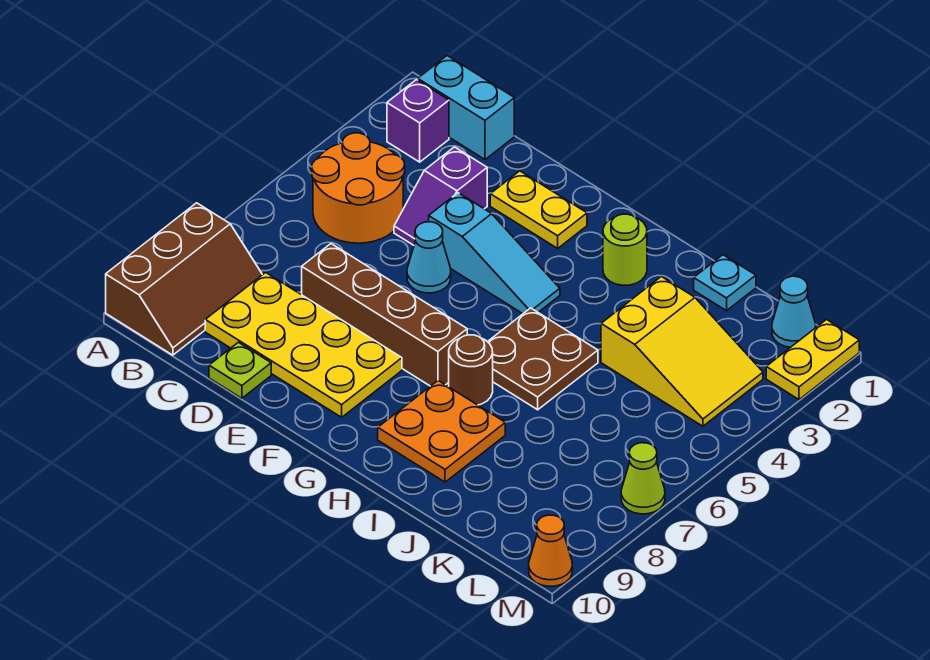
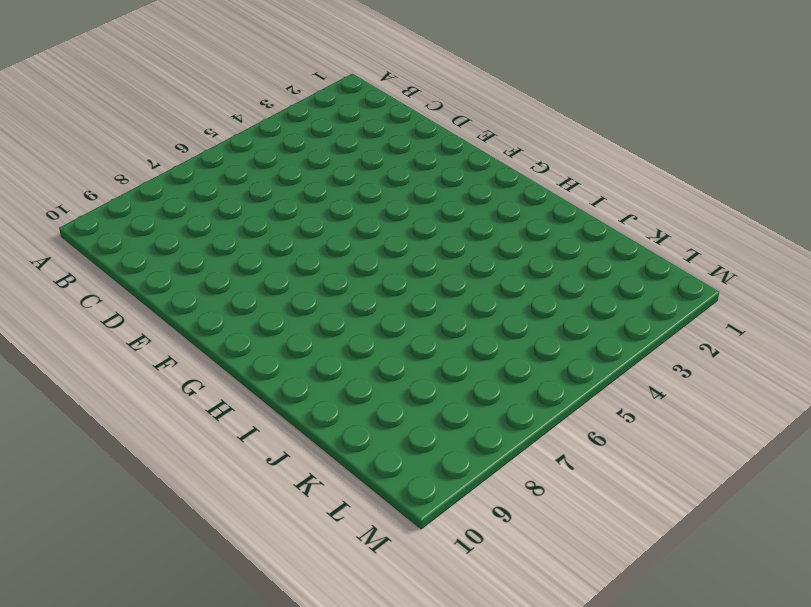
none -> brown 2x3 slope [106,203,262,355]
none -> cyan 1x2 brick [418,56,514,159]
none -> purple 1x1 brick [387,80,449,162]

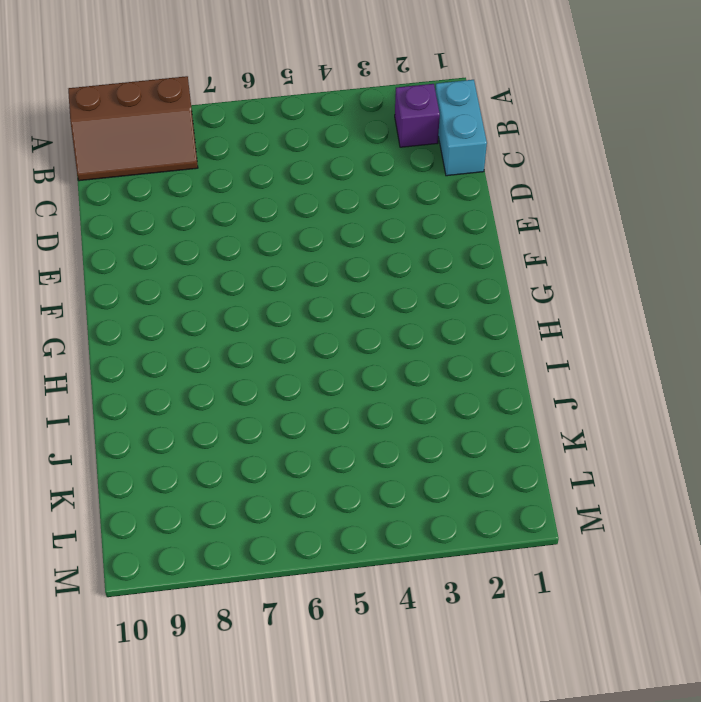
none -> orange 2x2 round brick [312,133,405,243]
none -> yellow 2x4 plate [205,272,402,417]
none -> purple 1x2 slope [394,147,487,245]

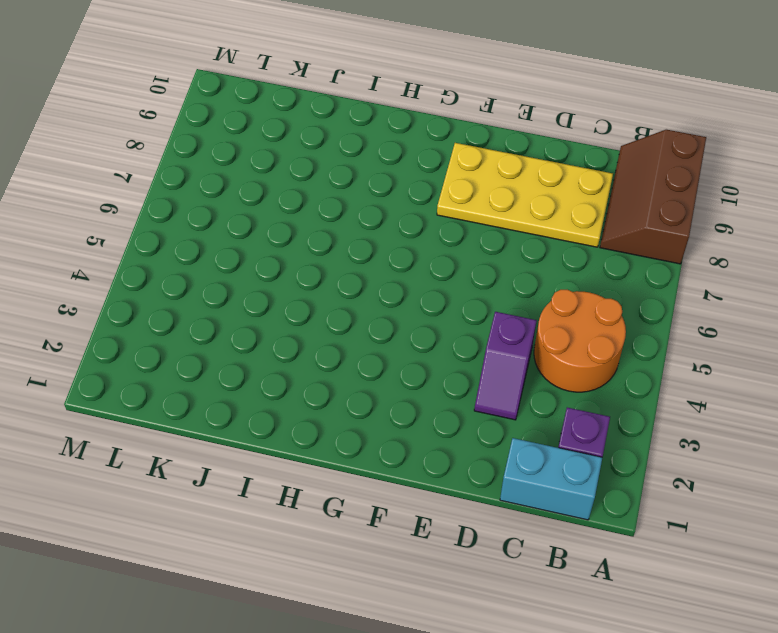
purple 1x2 slope [474,312,537,420] -> purple 1x2 slope turned to [394,147,487,245]
none -> brown 1x4 brick [302,244,467,386]
none -> lime 1x1 plate [209,342,271,398]
none -> yellow 1x2 plate [490,171,587,248]

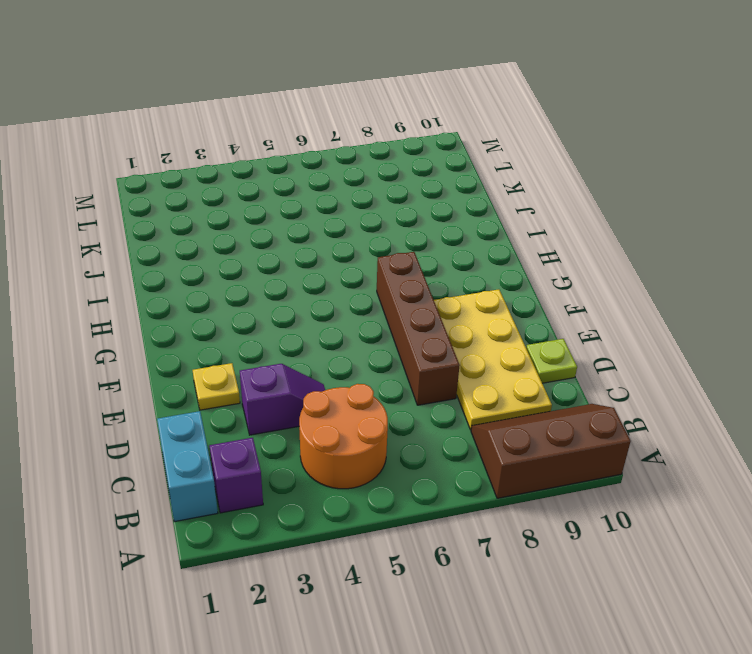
yellow 1x1 plate [193,363,240,410] -> yellow 1x2 plate [490,171,587,248]
none -> cyan 1x3 slope [429,193,560,314]
none -> cyan 1x1 cone [407,222,451,293]
none -> lime 1x1 round brick [603,214,647,285]

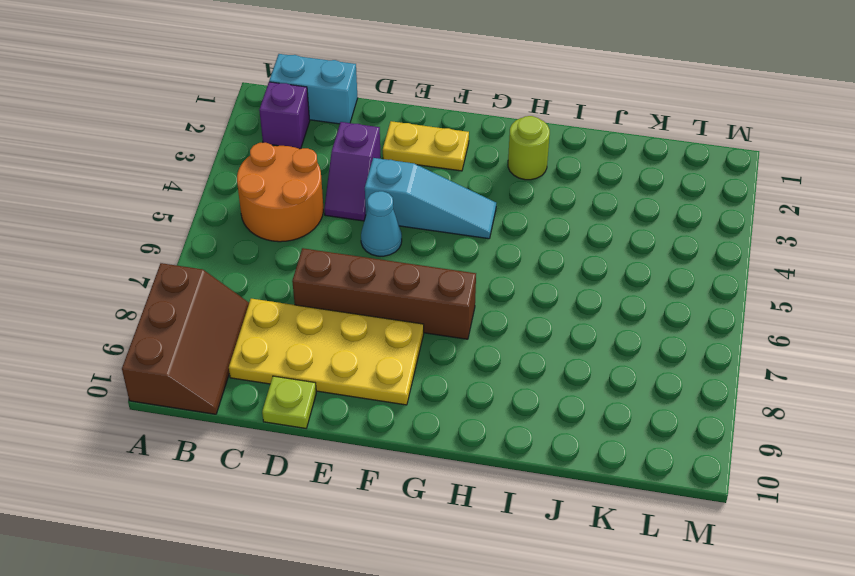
none -> brown 2x2 plate [488,308,598,410]
none -> brown 1x1 round brick [449,335,493,405]
none -> orange 2x2 plate [378,381,505,482]

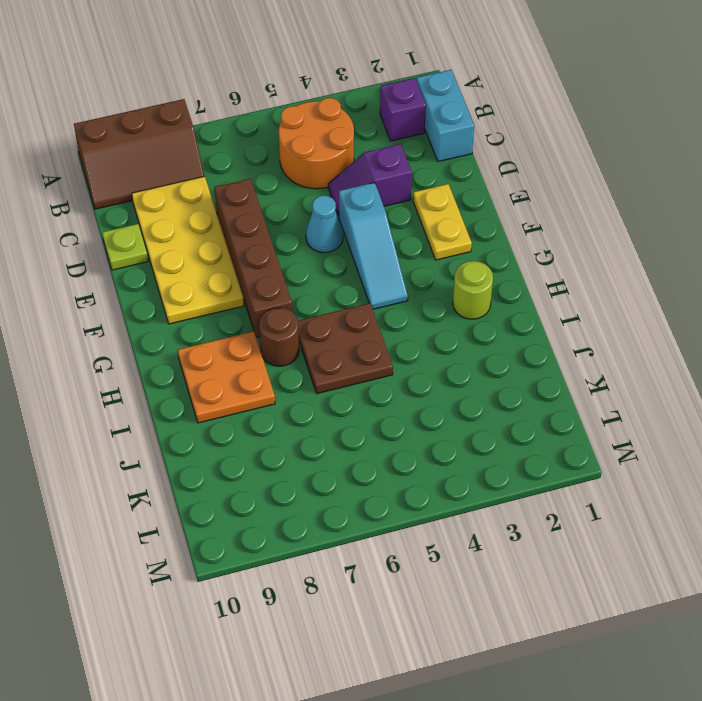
none -> cyan 1x1 plate [694,255,756,311]
none -> yellow 2x3 slope [601,277,763,426]
none -> cyan 1x1 cone [772,276,816,347]

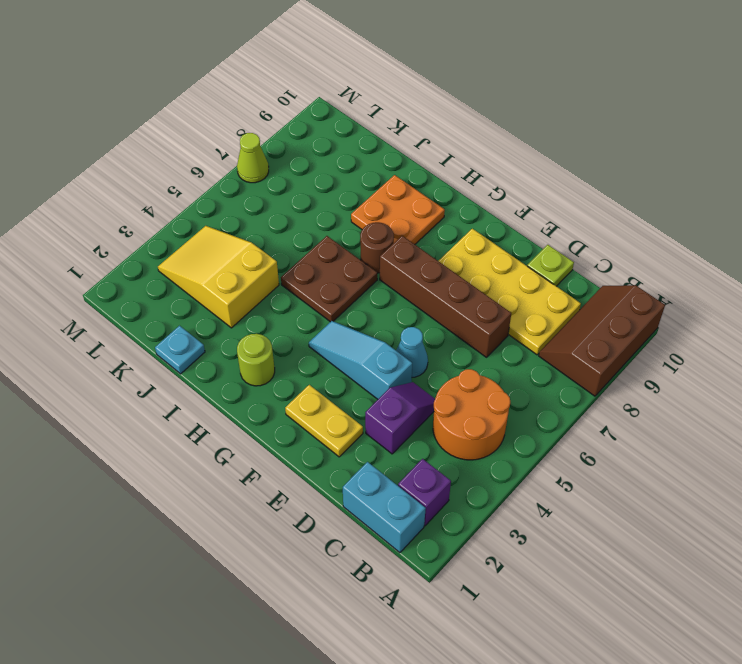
none -> cyan 1x1 cone [772,276,816,347]
none -> yellow 1x2 plate [766,320,859,400]
none -> orange 1x1 cone [529,515,572,586]

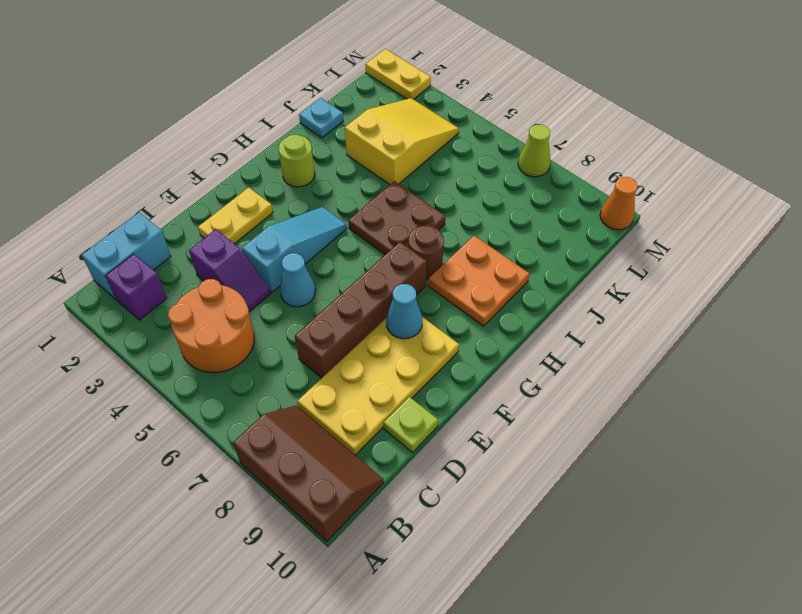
cyan 1x1 cone [386,284,422,339] -> cyan 1x1 cone moved to [772,276,816,347]

